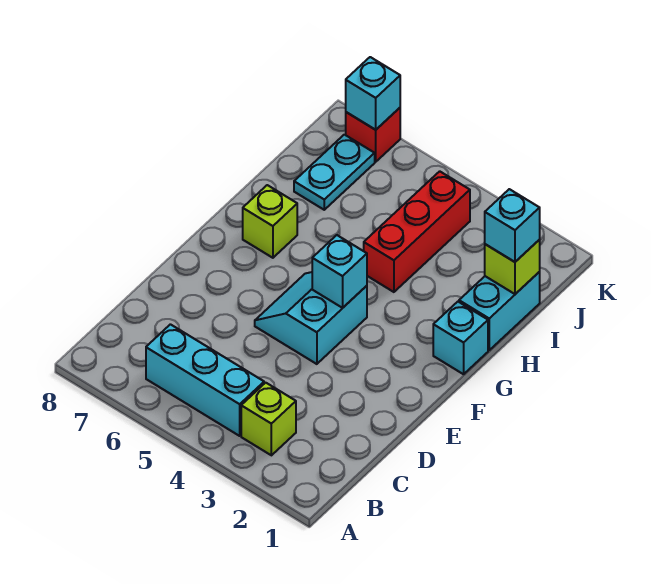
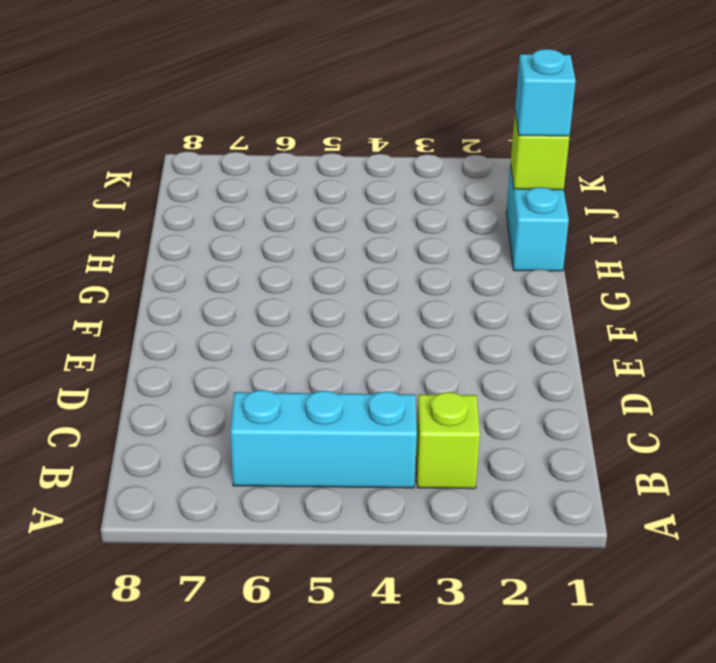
none -> cyan 2x2 slope [255,272,367,364]
none -> cyan 1x1 brick [433,302,488,374]
none -> lime 1x1 brick [243,185,297,258]

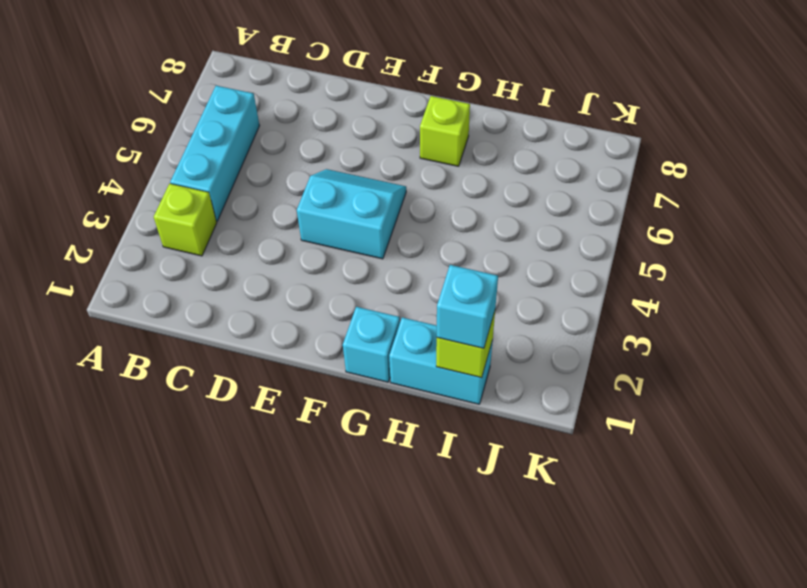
none -> red 1x3 brick [364,171,470,292]
none -> cyan 1x2 plate [294,135,375,210]
none -> red 1x1 brick [346,108,400,162]

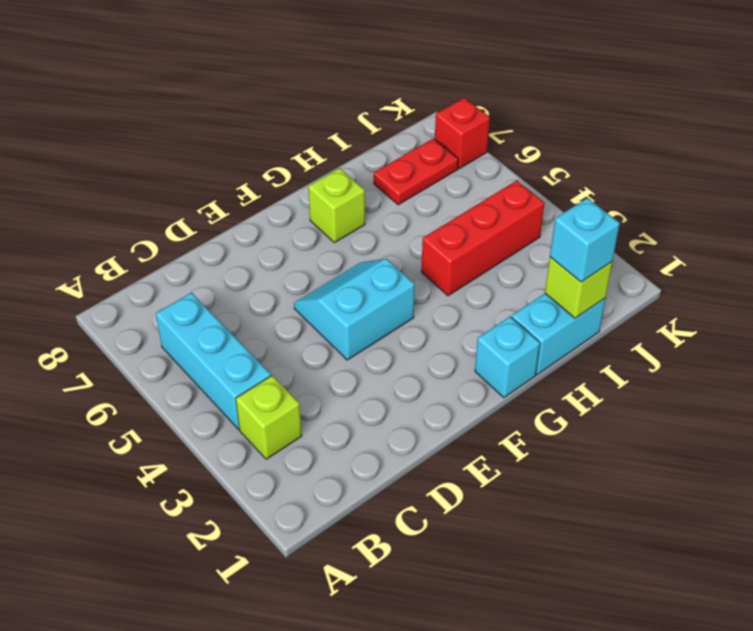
red 1x2 plate [374,138,458,205] -> cyan 1x2 plate [294,135,375,210]
none -> cyan 1x1 brick [312,235,367,308]
none -> cyan 1x1 brick [346,57,400,130]

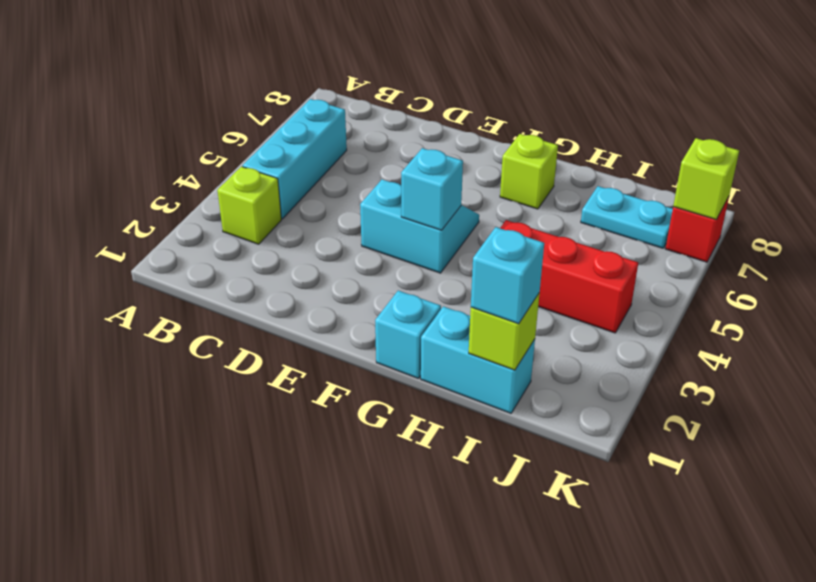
lime 1x1 brick [673,138,739,219] -> cyan 1x1 brick [346,57,400,130]

